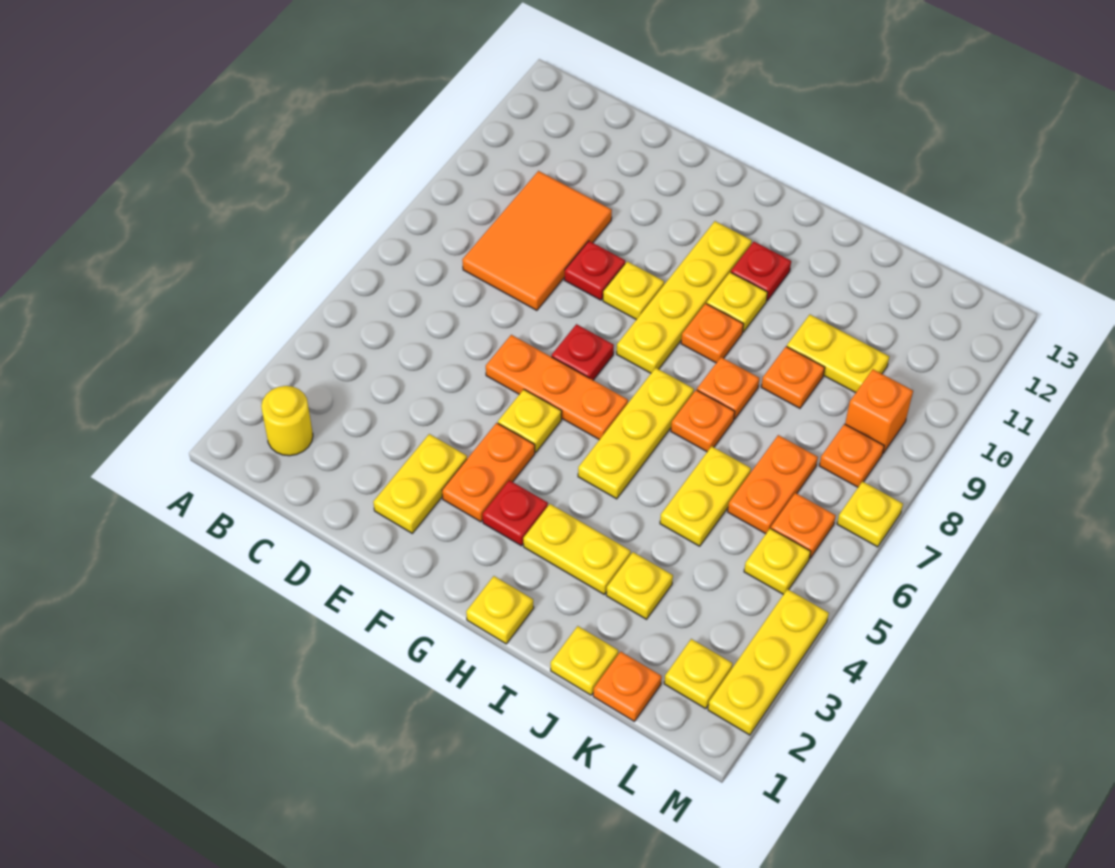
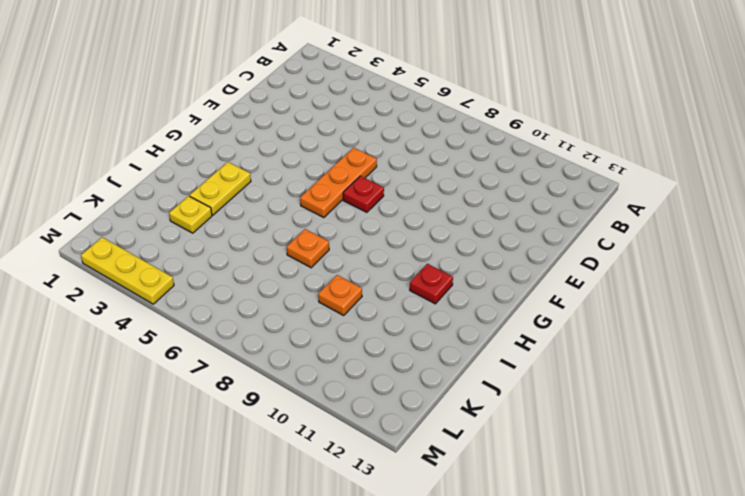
none -> yellow 1x1 round brick [261,386,313,456]
none -> orange 2x3 tile [462,171,612,310]
none -> yellow 1x2 plate [373,434,467,533]
none -> red 1x1 plate [564,241,625,300]

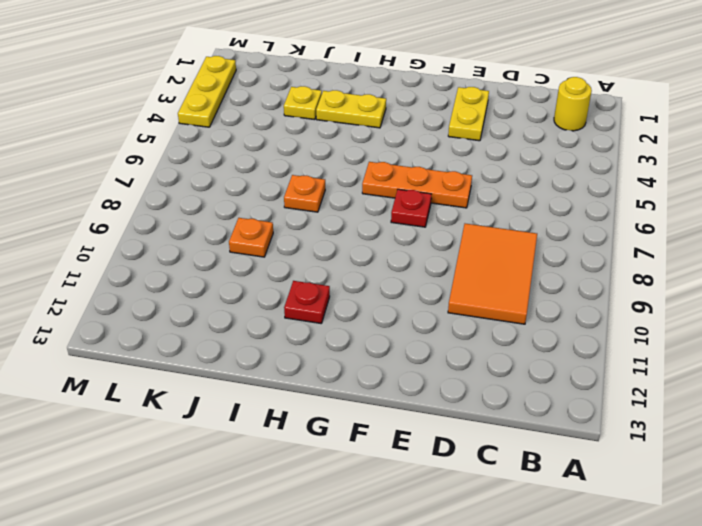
none -> red 1x1 plate [564,241,625,300]
none -> orange 1x2 plate [442,423,535,522]
none -> yellow 1x1 plate [498,389,562,452]
none -> yellow 1x1 plate [603,261,664,320]

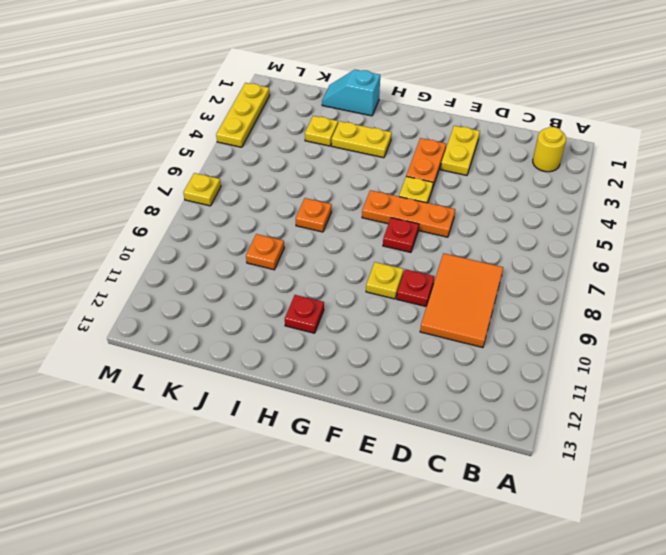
cyan 1x2 slope [322,70,380,116] -> yellow 1x1 plate [551,626,618,695]
none -> red 1x1 plate [483,480,548,546]
none -> yellow 1x4 plate [617,221,752,373]
none -> yellow 1x1 plate [466,576,534,644]
none -> yellow 1x3 plate [578,368,694,499]

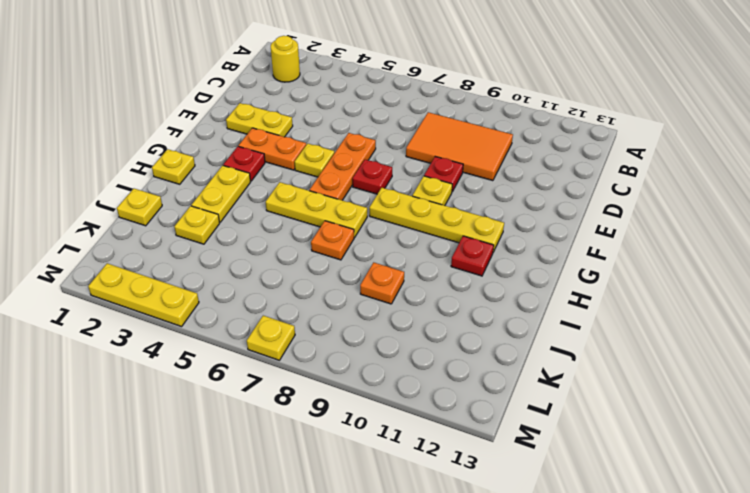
none -> orange 1x1 plate [681,304,743,363]
none -> yellow 1x1 plate [707,272,768,332]
none -> orange 1x1 plate [697,357,760,419]
none -> yellow 1x2 plate [660,446,751,546]

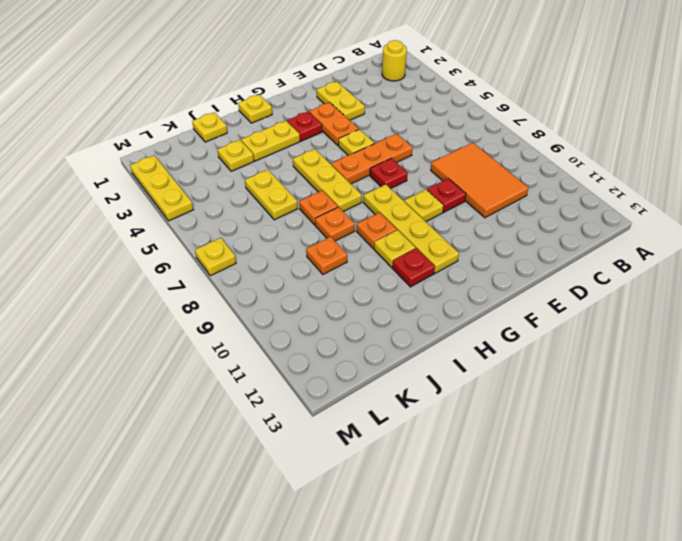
none -> yellow 1x2 plate [787,315,889,393]
none -> orange 1x1 plate [593,652,662,722]
none -> orange 1x2 plate [728,435,818,534]
none -> yellow 1x1 plate [664,639,733,709]

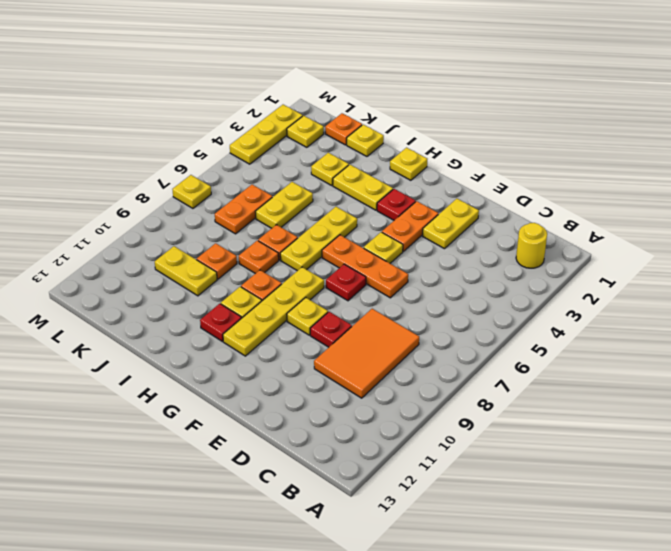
none -> yellow 1x1 plate [744,528,811,594]
none -> orange 1x1 plate [771,493,836,559]
none -> orange 1x1 plate [819,424,884,487]
none -> orange 1x1 brick [845,369,913,453]

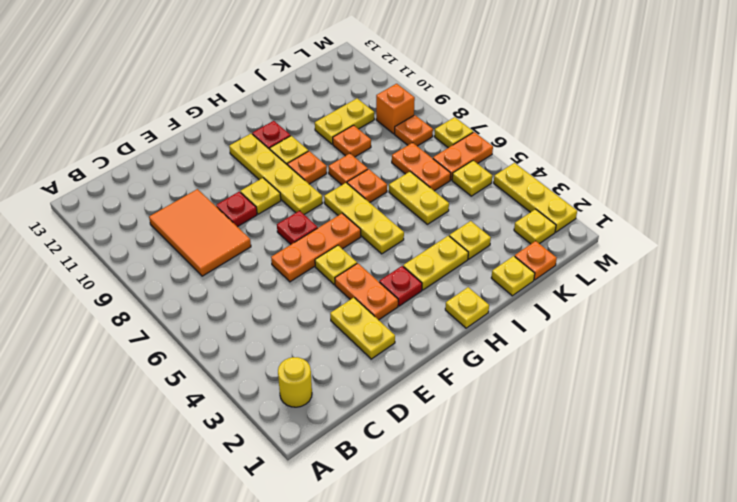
orange 1x2 plate [433,132,493,180] -> orange 1x1 plate [771,493,836,559]

